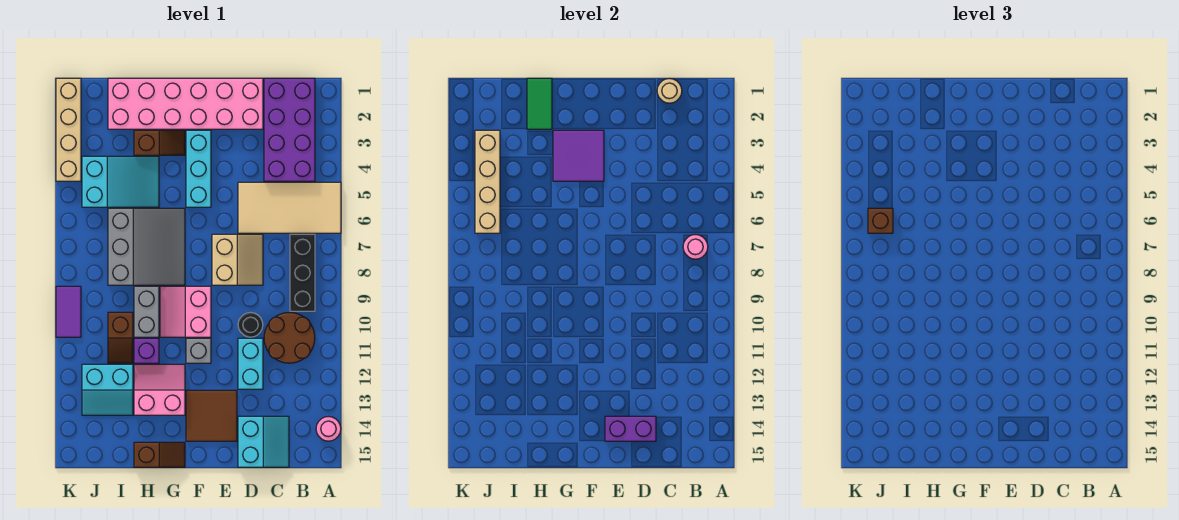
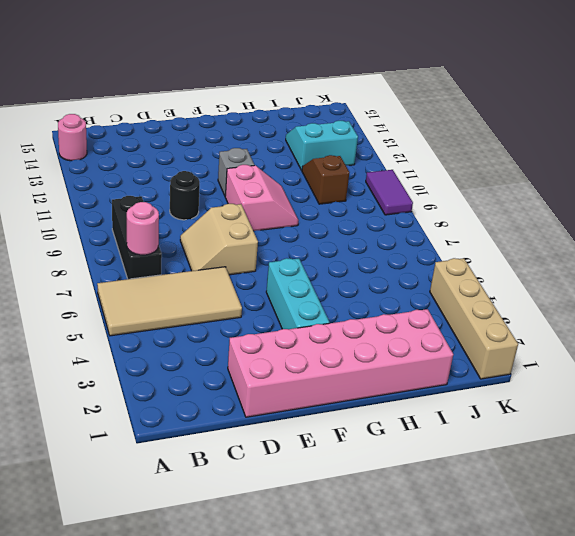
none -> purple 2x4 brick [264,78,315,181]
none -> brown 2x2 round brick [264,313,315,363]
none -> cyan 2x2 slope [238,416,289,467]
none -> cyan 1x2 brick [238,338,263,389]

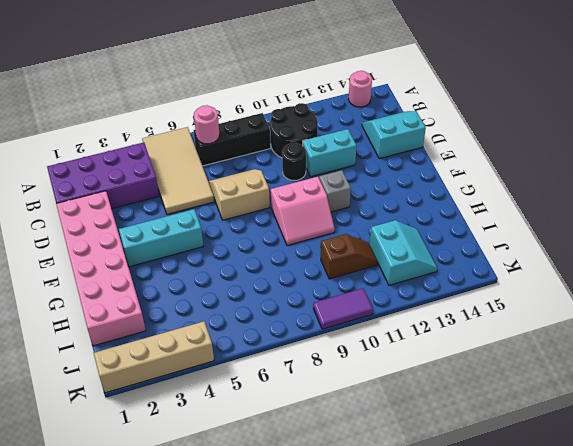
black 2x2 round brick [270,103,318,158] -> brown 2x2 round brick [264,313,315,363]
none -> brown 2x2 tile [186,390,237,441]
none -> brown 1x2 slope [134,130,185,155]
none -> grey 3x3 slope [108,208,185,285]
none -> pink 2x2 slope [134,364,185,415]

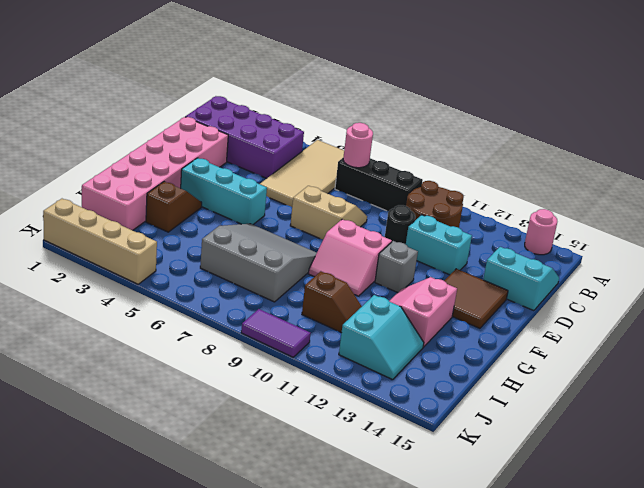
none -> brown 1x2 slope [134,442,185,467]
none -> cyan 2x3 slope [82,156,159,207]
none -> grey 1x2 brick [134,286,159,337]
none -> purple 1x1 brick [134,338,159,363]

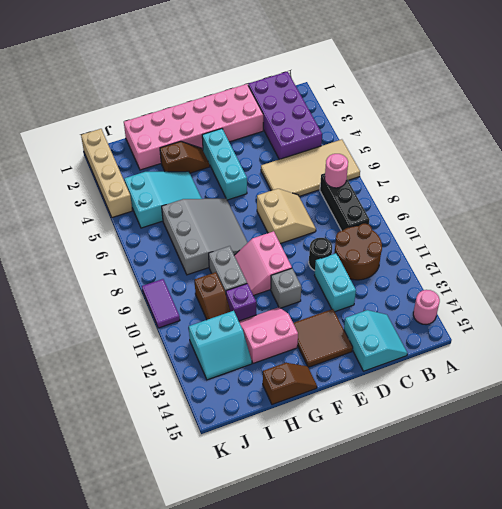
none -> tan 1x1 round brick [657,79,682,103]
none -> purple 1x2 brick [605,416,656,441]
none -> purple 2x2 tile [553,130,604,181]
none -> green 1x2 tile [527,78,552,129]

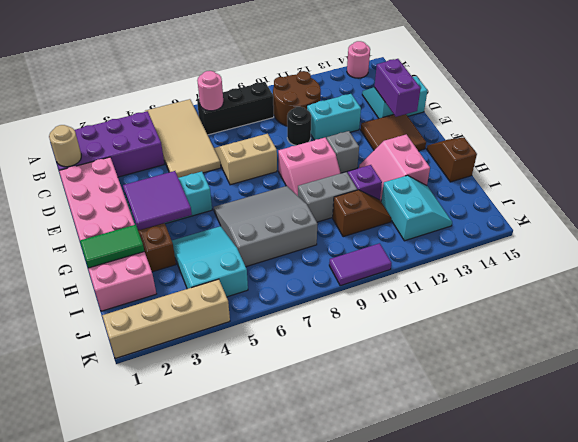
none -> tan 1x4 brick [475,130,500,233]
none -> brown 1x1 brick [868,208,893,233]

